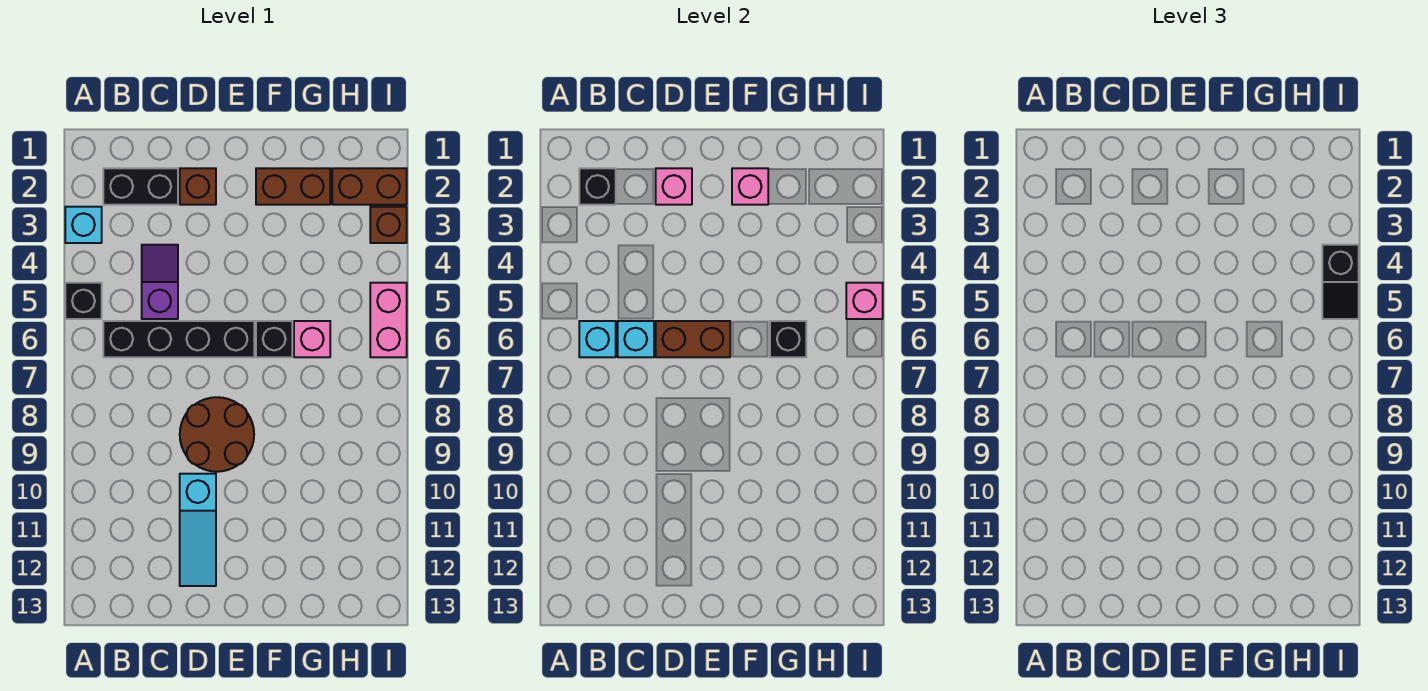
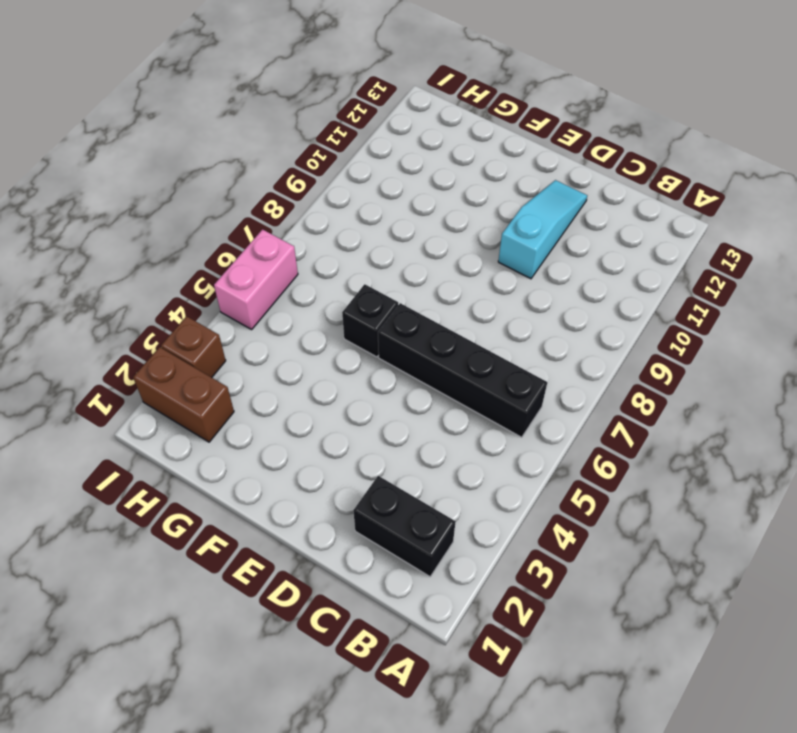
none -> cyan 1x1 brick [65,207,102,243]
none -> black 1x1 brick [65,283,102,319]
none -> purple 1x2 slope [142,245,178,319]

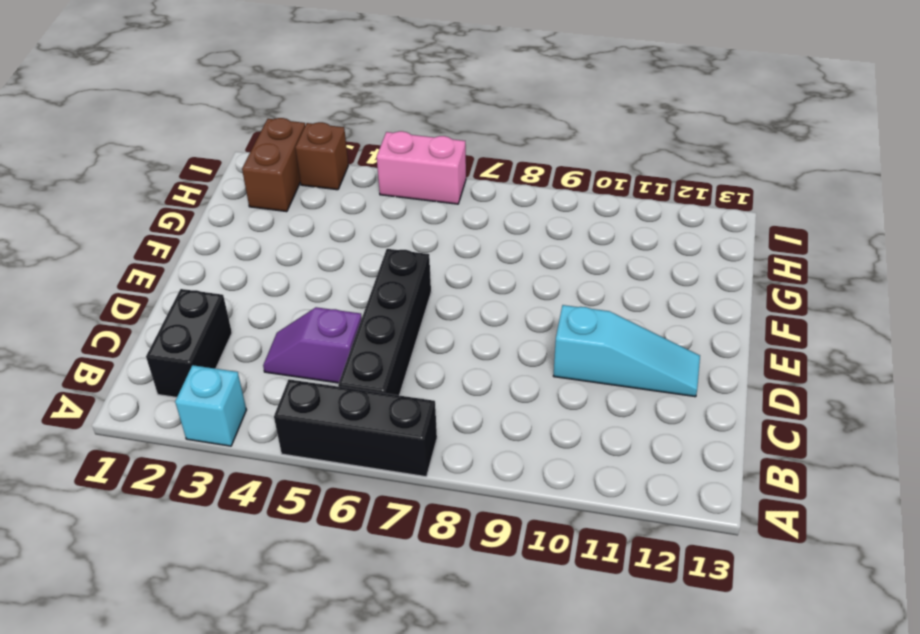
black 1x3 brick [274,379,437,477] -> black 1x1 brick [65,283,102,319]
none -> brown 1x1 brick [180,168,216,205]
none -> brown 2x2 round brick [180,397,254,472]
none -> brown 1x2 brick [256,168,330,205]

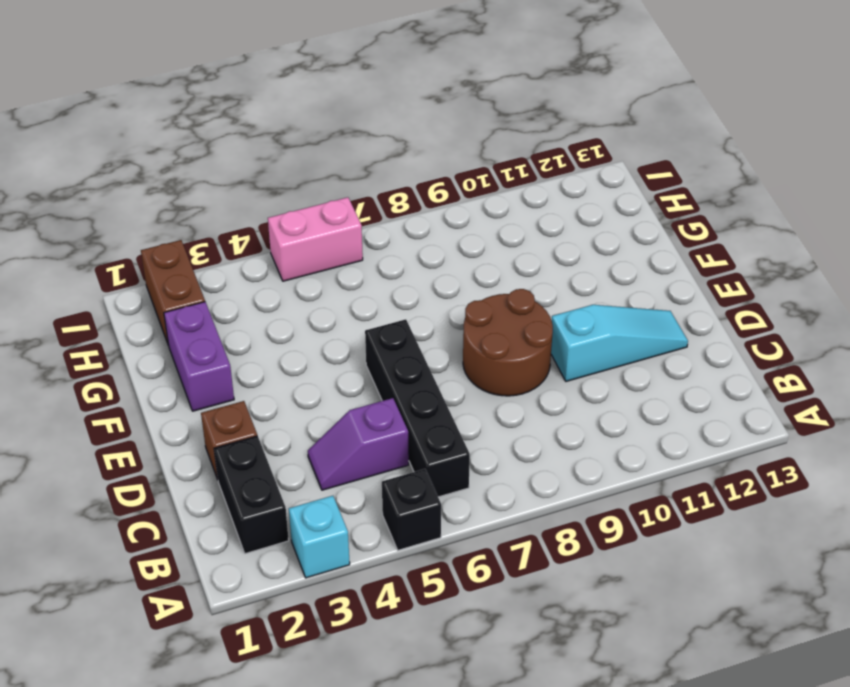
purple 1x2 brick [164,302,234,411] -> brown 1x2 brick [256,168,330,205]
none -> black 1x1 brick [256,321,292,357]
none -> pink 1x1 brick [294,321,330,357]
none -> brown 1x1 brick [370,207,407,243]

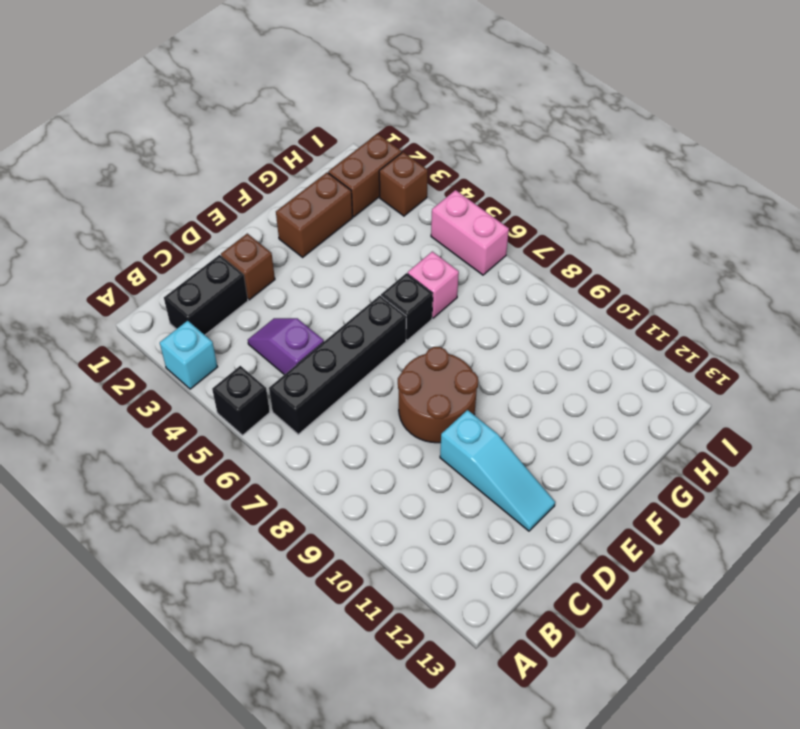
none -> black 1x1 brick [579,168,616,205]
none -> cyan 1x1 brick [579,321,616,357]
none -> cyan 1x1 brick [618,321,654,357]

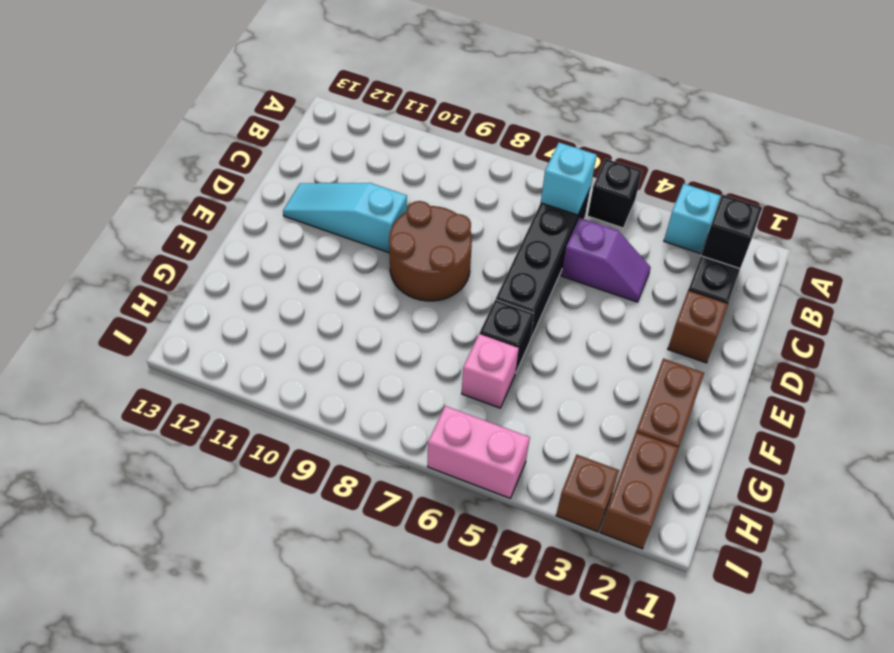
none -> cyan 1x1 brick [618,321,654,357]
none -> pink 1x1 brick [656,168,692,205]
none -> brown 1x2 brick [656,321,730,357]

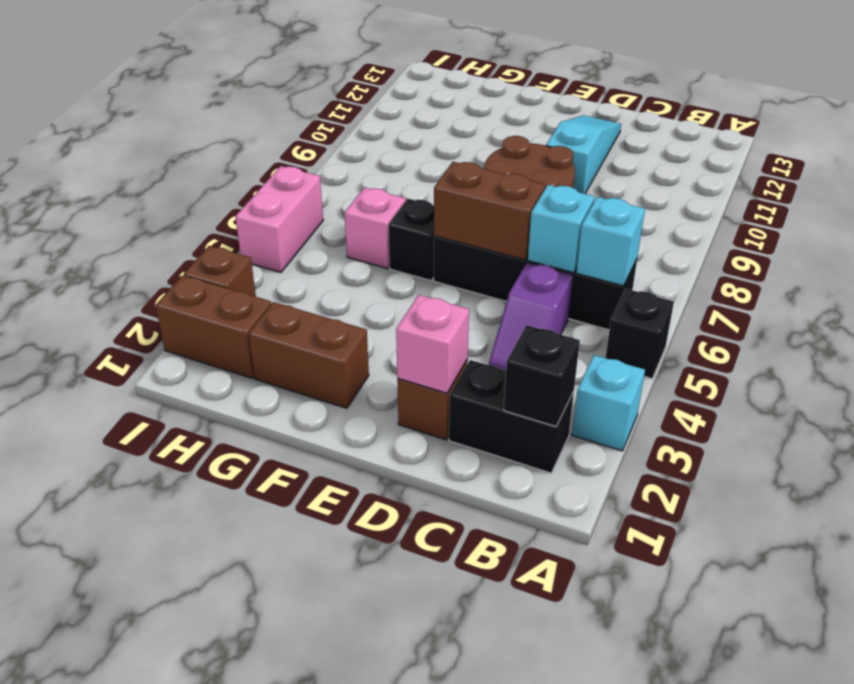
none -> pink 1x1 brick [732,168,768,205]
none -> black 1x1 brick [770,321,806,357]
none -> pink 1x1 brick [846,283,883,319]

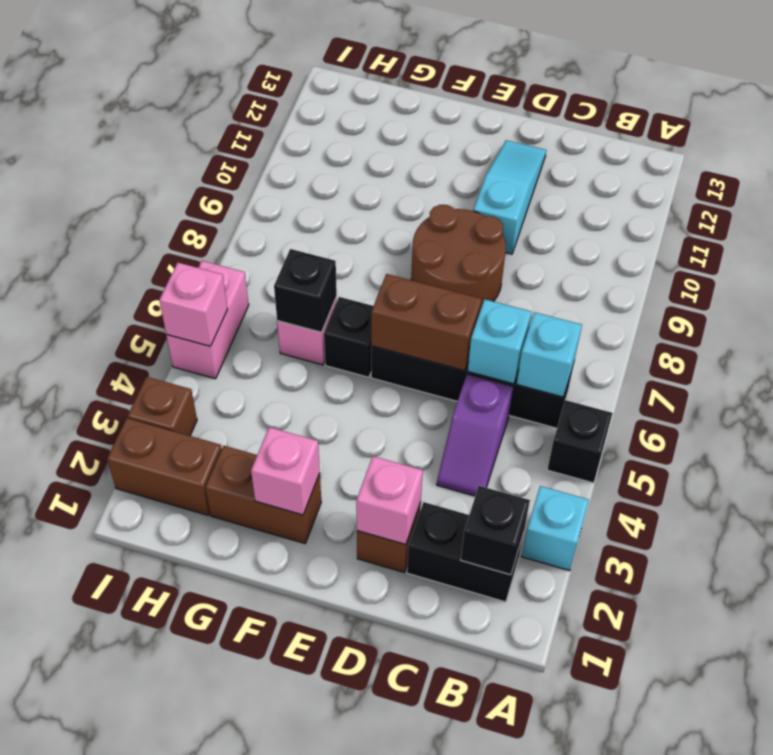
none -> black 1x2 slope [1322,245,1359,319]

